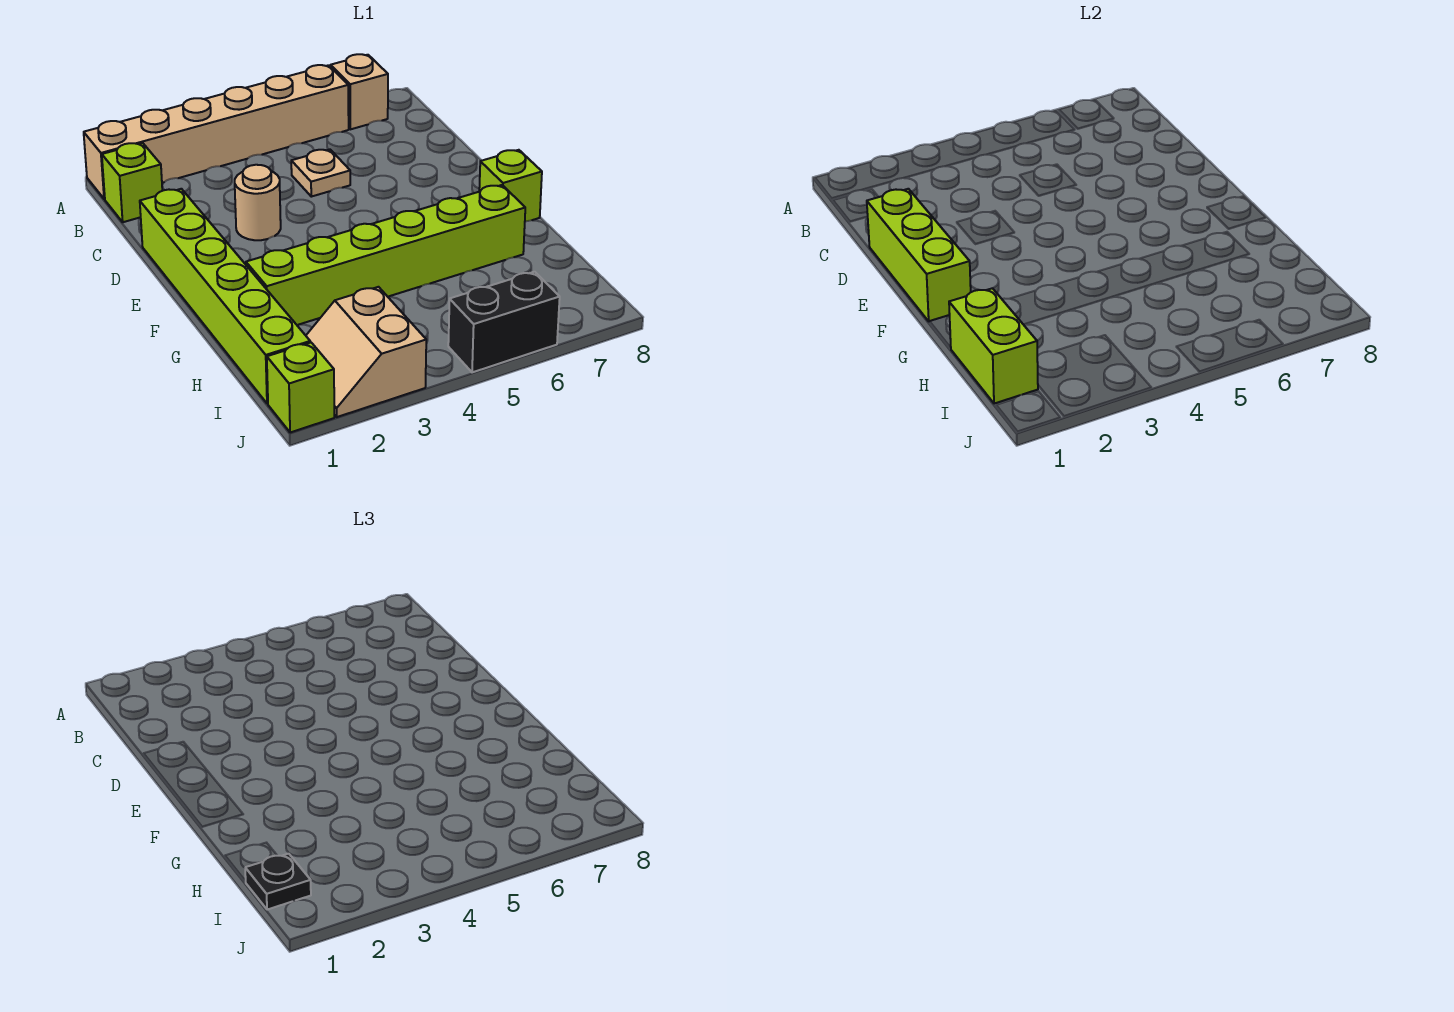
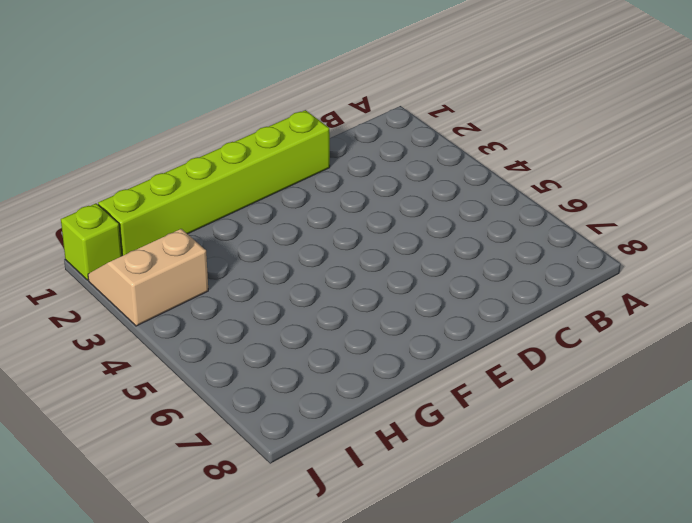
none -> tan 1x6 brick [84,65,349,199]
none -> tan 1x1 brick [331,54,388,129]
none -> lime 1x1 brick [102,143,162,222]

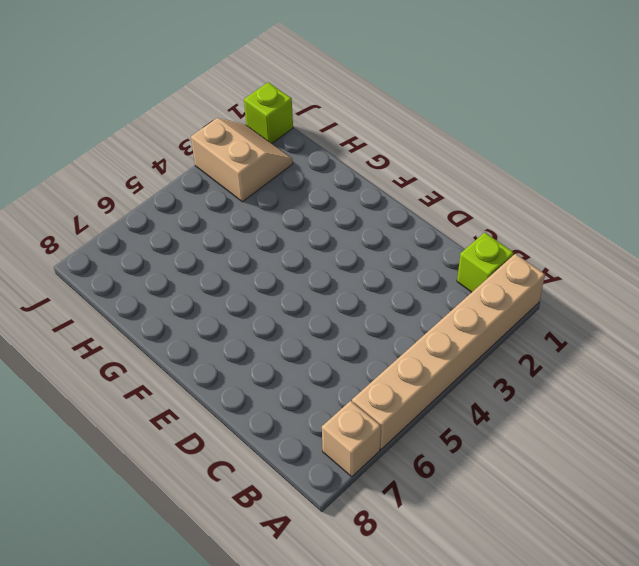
none -> tan 1x1 plate [291,149,350,197]
none -> lime 1x6 brick [140,189,310,404]
none -> tan 1x1 round brick [235,165,281,240]

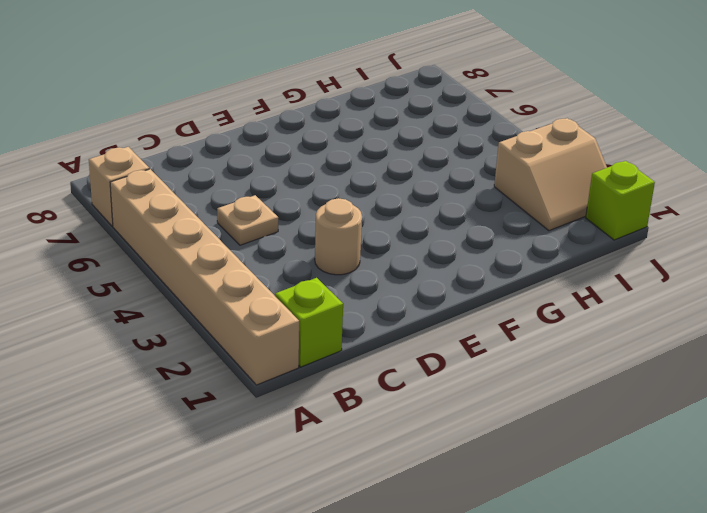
none -> lime 1x6 brick [140,189,310,404]
none -> lime 1x1 brick [479,150,542,222]
none -> lime 1x6 brick [246,185,525,325]

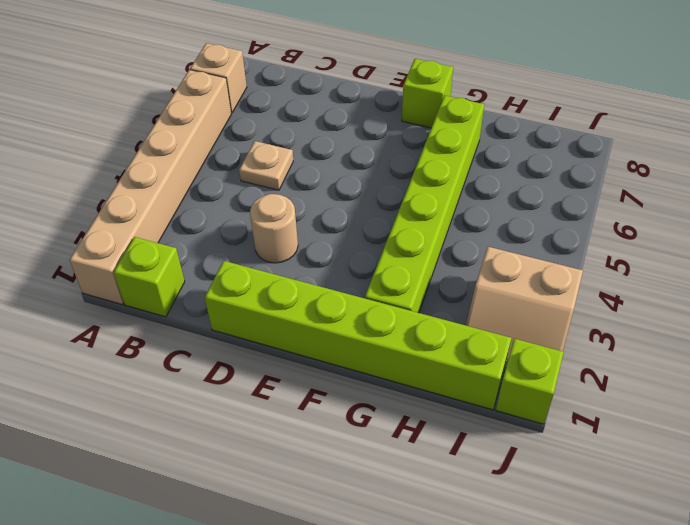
none -> black 1x2 brick [448,272,560,372]
none -> lime 1x3 brick [867,189,971,321]
none -> lime 1x2 brick [949,288,1038,404]

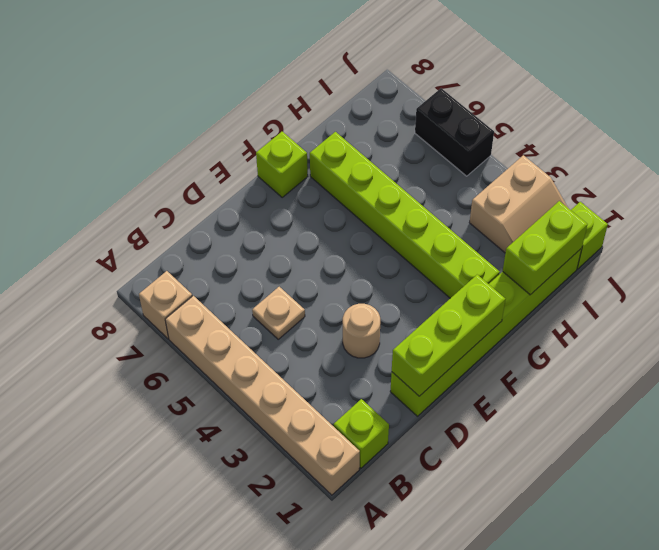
none -> black 1x1 plate [245,854,311,910]

